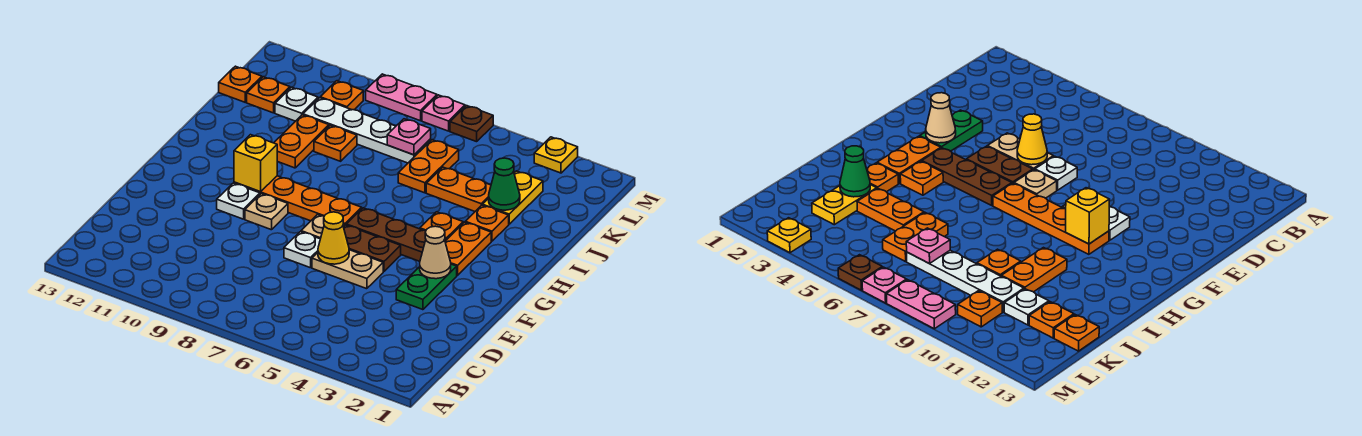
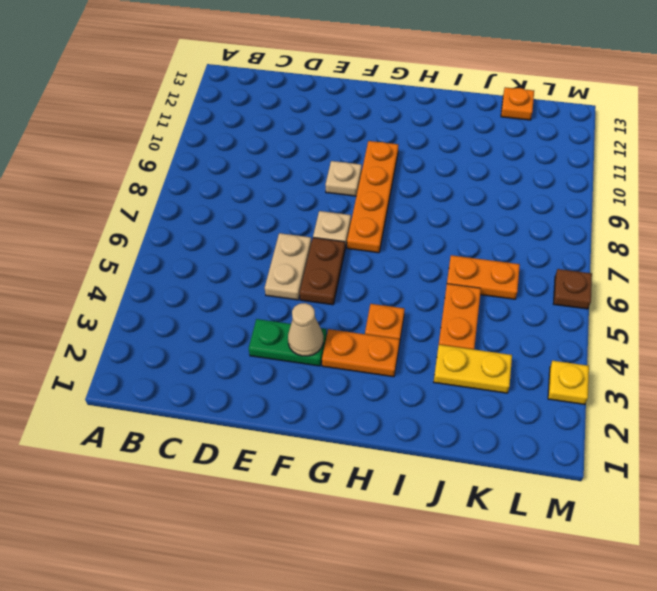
none -> white 1x1 plate [284,232,320,268]
none -> white 1x1 plate [217,183,260,219]
none -> brown 1x3 plate [346,208,446,261]
none -> orange 1x1 plate [465,205,509,241]

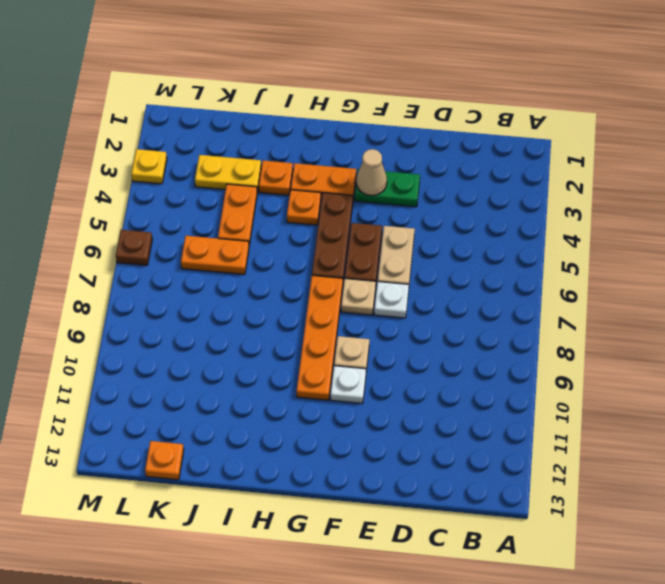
none -> orange 1x2 plate [274,115,329,168]
none -> orange 1x1 plate [314,125,357,161]
none -> white 1x4 plate [303,98,431,163]
none -> white 1x1 plate [275,87,318,121]

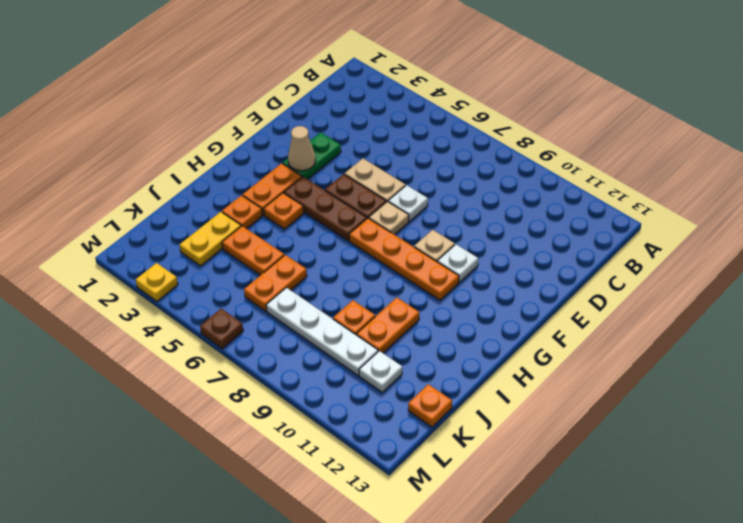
none -> orange 1x1 plate [247,77,290,113]
none -> orange 1x1 plate [320,81,363,110]
none -> pink 1x1 plate [422,95,465,131]
none -> pink 1x2 plate [366,74,437,121]

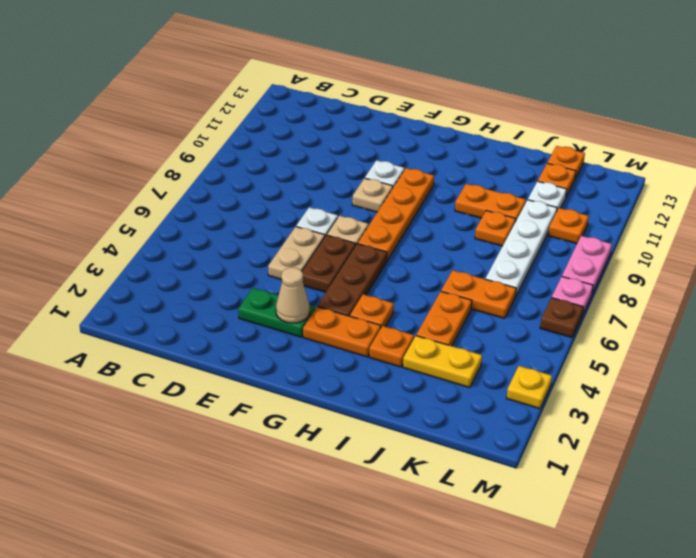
none -> yellow 1x1 cone [318,212,349,264]
none -> yellow 1x1 brick [234,135,277,192]
none -> green 1x1 cone [489,158,520,210]
none -> pink 1x1 plate [387,119,431,155]

